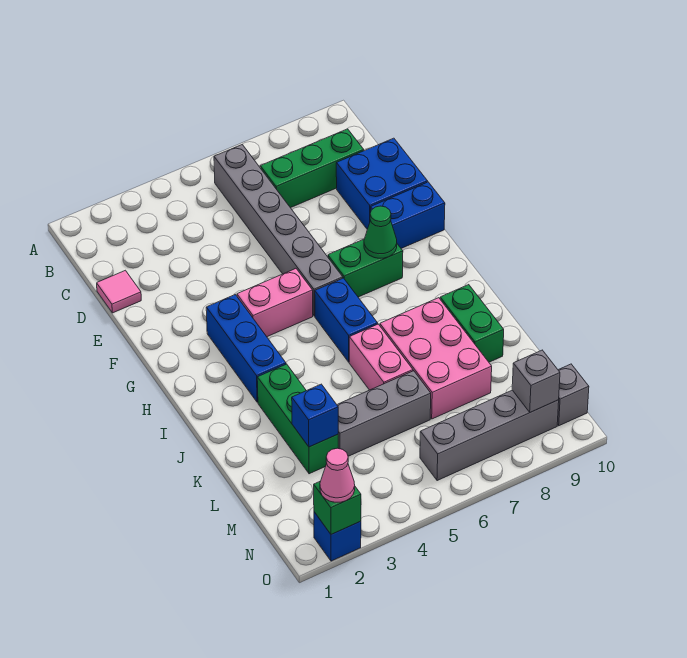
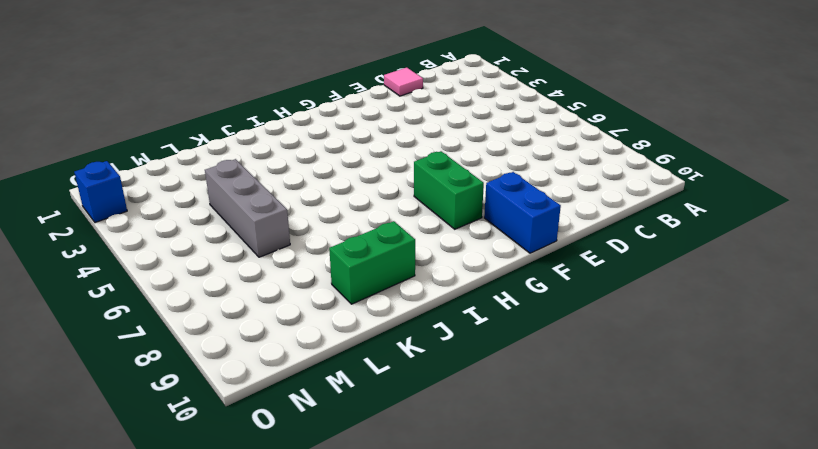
none -> grey 1x6 brick [214,145,343,316]
none -> green 1x3 brick [260,129,364,208]
none -> blue 2x2 brick [336,138,428,229]

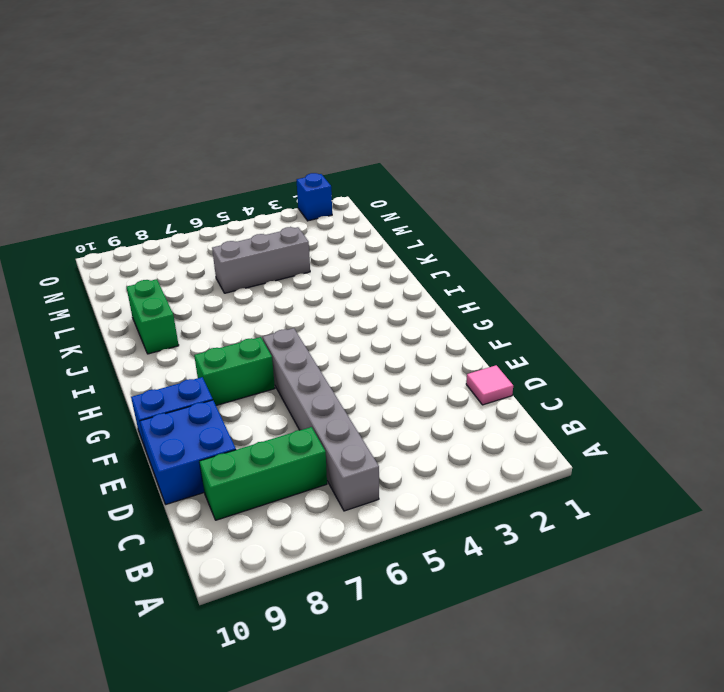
none -> blue 1x3 brick [206,295,286,402]
none -> pink 1x2 brick [237,269,313,337]
none -> blue 1x2 brick [315,278,378,362]

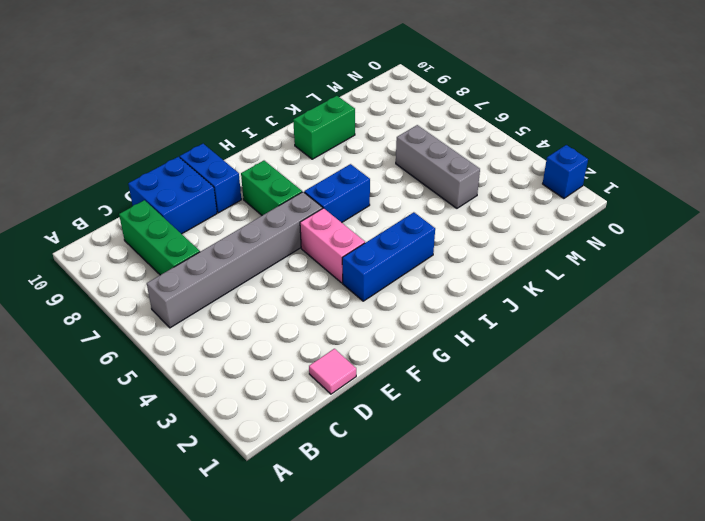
none -> green 1x3 brick [257,364,338,474]
none -> pink 1x2 brick [349,324,413,390]
none -> pink 2x3 brick [380,298,492,419]

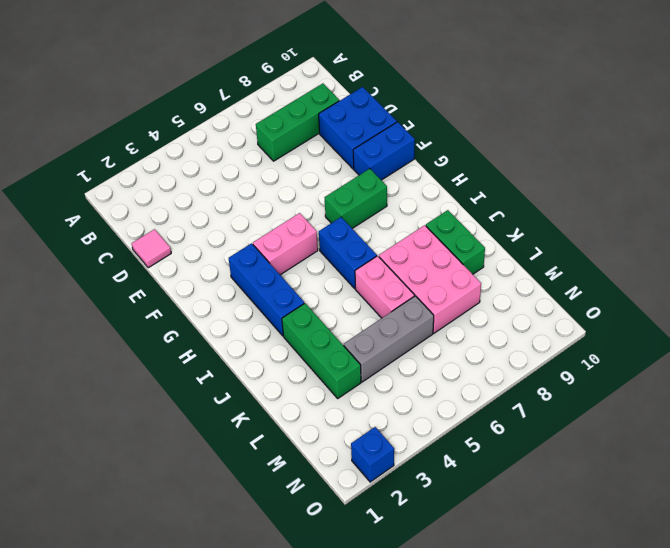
none -> grey 1x6 brick [214,145,343,316]
none -> grey 1x4 brick [420,390,559,481]
none -> grey 1x1 brick [557,364,589,426]

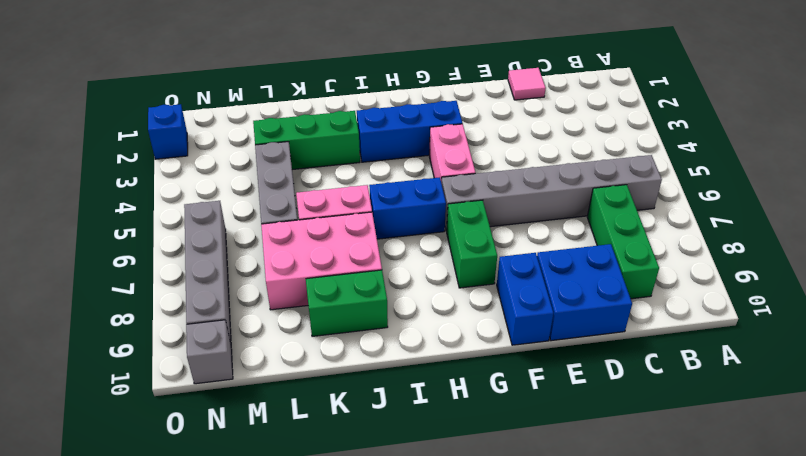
none -> green 1x1 cone [364,206,397,258]
none -> blue 1x1 brick [292,384,338,447]
none -> grey 1x1 brick [512,350,560,412]

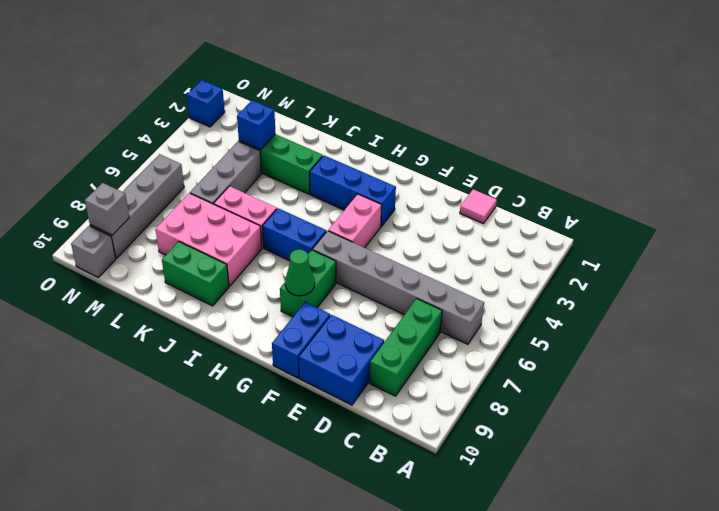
none -> green 1x1 brick [314,481,361,534]
none -> pink 1x1 cone [320,448,355,502]

